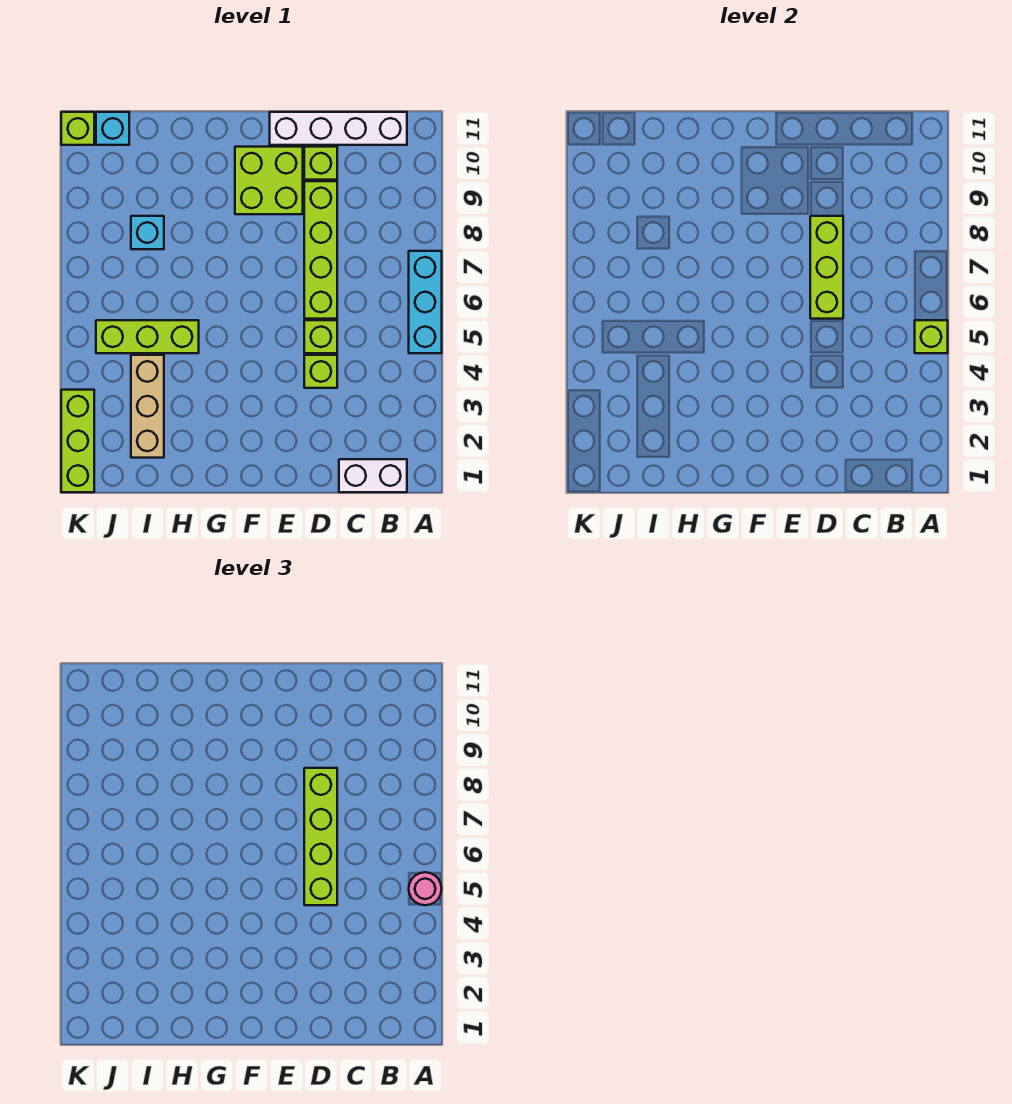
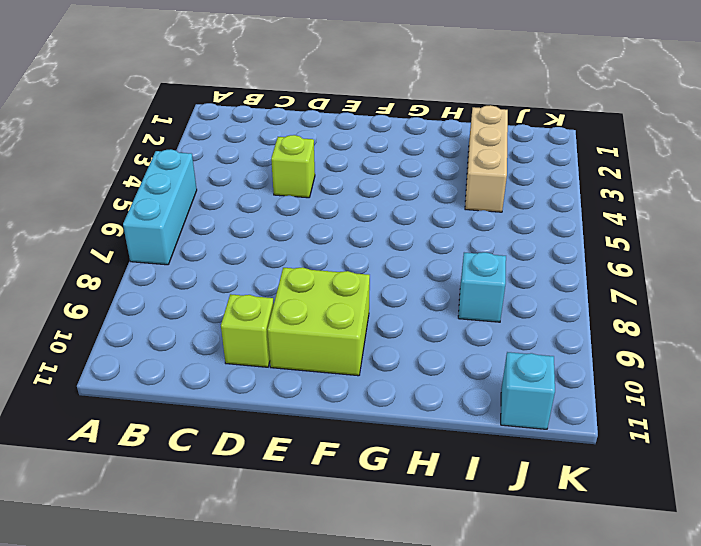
none -> white 1x2 brick [339,459,407,492]
none -> white 1x4 brick [270,112,407,145]
none -> lime 1x1 brick [304,320,337,353]

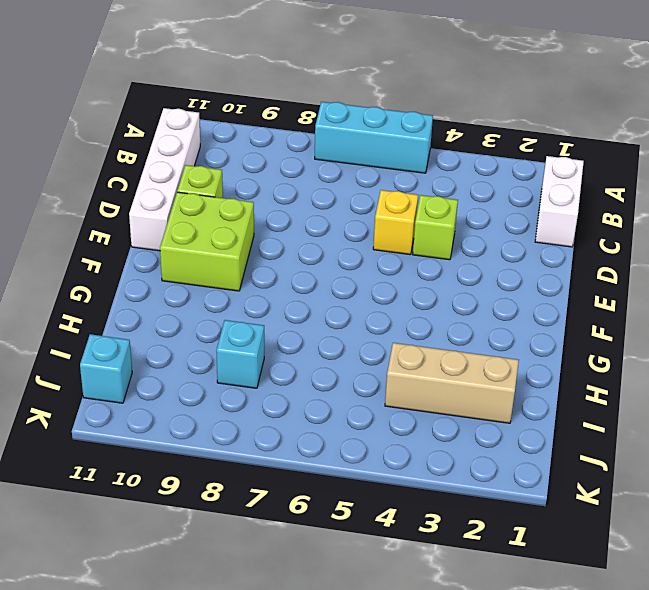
yellow 1x1 brick [373,190,418,255] -> lime 1x1 brick [304,320,337,353]
none -> lime 1x4 brick [304,181,337,319]
none -> lime 1x3 brick [96,320,199,353]
none -> lime 1x3 brick [61,390,94,492]

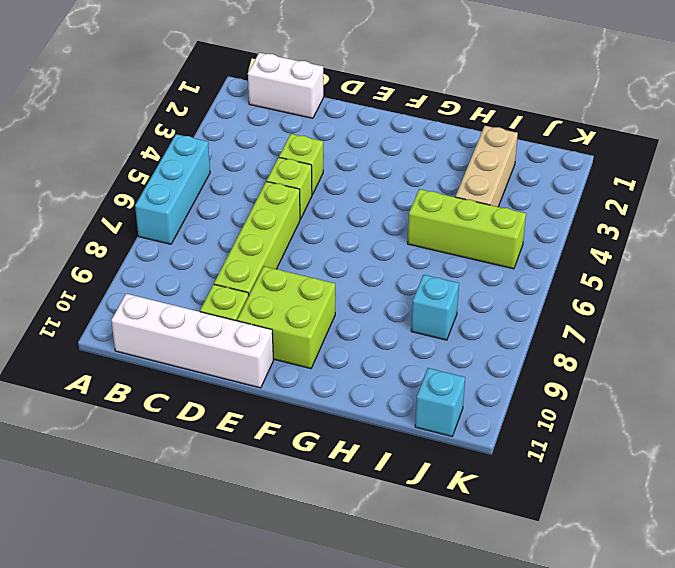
none -> lime 1x3 brick [61,390,94,492]
none -> lime 1x1 brick [61,112,94,145]
none -> lime 1x1 brick [915,320,948,353]

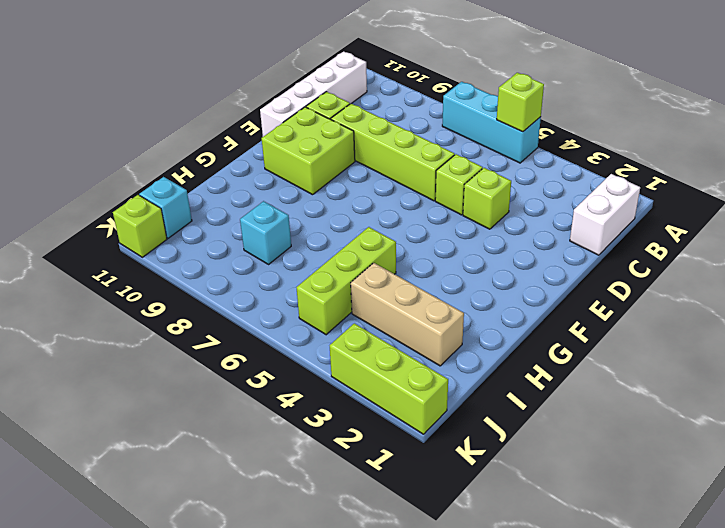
none -> lime 1x3 brick [810,216,843,319]
none -> pink 1x1 round brick [409,872,442,905]
none -> lime 1x4 brick [304,768,337,905]

